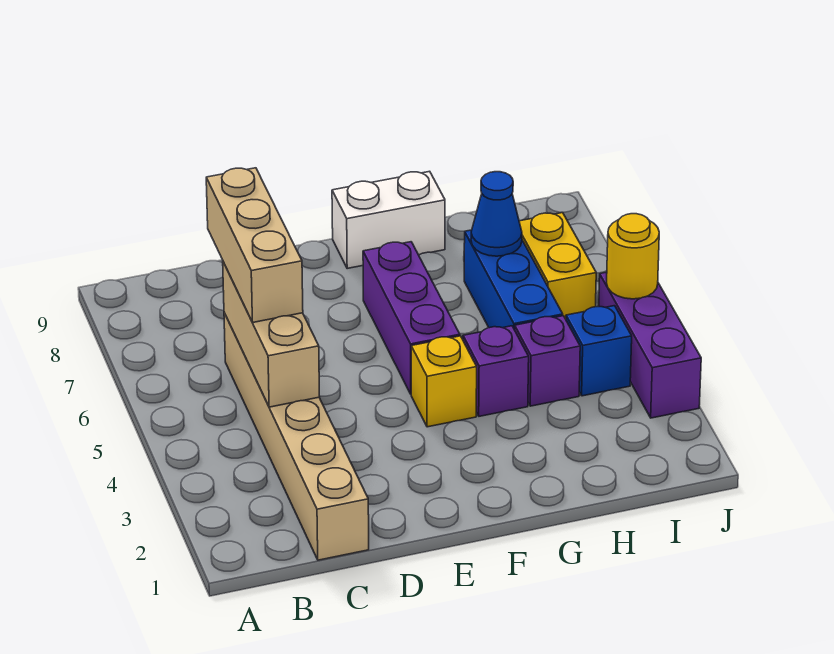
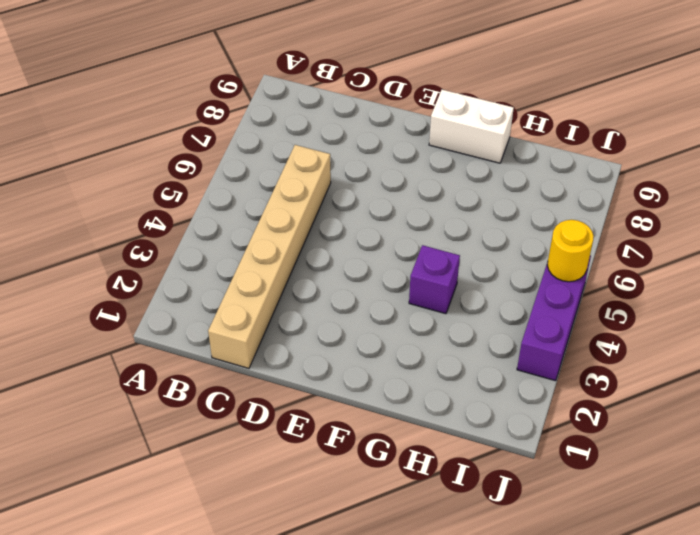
none -> yellow 1x1 brick [411,336,477,427]
none -> purple 1x3 brick [363,242,460,394]
none -> purple 1x1 brick [515,316,580,406]

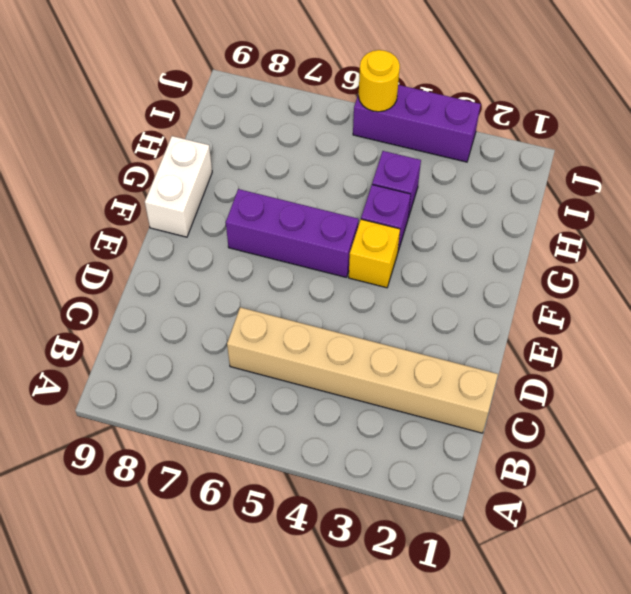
none -> blue 1x3 brick [464,230,563,330]
none -> blue 1x1 brick [566,306,632,396]
none -> yellow 1x2 brick [519,213,596,319]

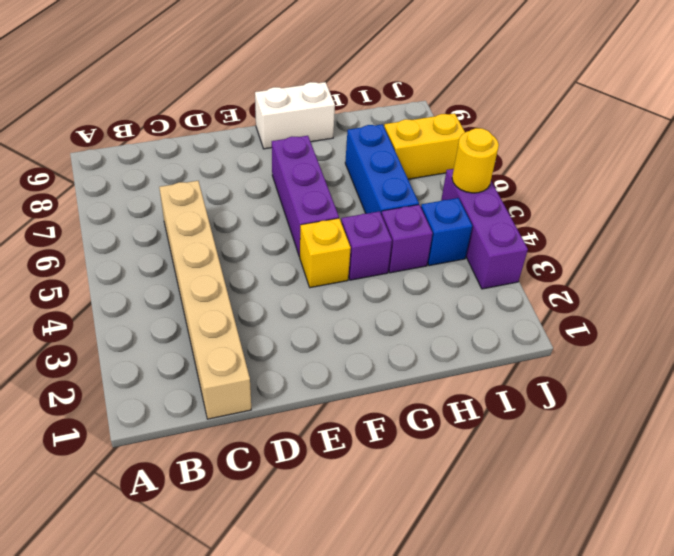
yellow 1x2 brick [384,113,465,179] -> yellow 1x2 brick turned to [519,213,596,319]
none -> tan 1x3 brick [223,262,319,407]
none -> blue 1x1 cone [471,172,522,256]
none -> tan 1x3 brick [206,168,303,322]

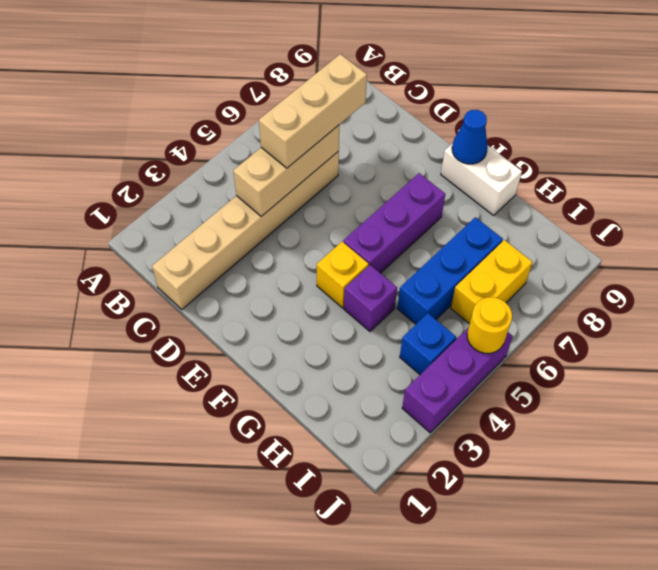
blue 1x1 cone [452,110,488,164] -> blue 1x1 cone moved to [471,172,522,256]
none -> purple 1x1 brick [515,316,580,406]

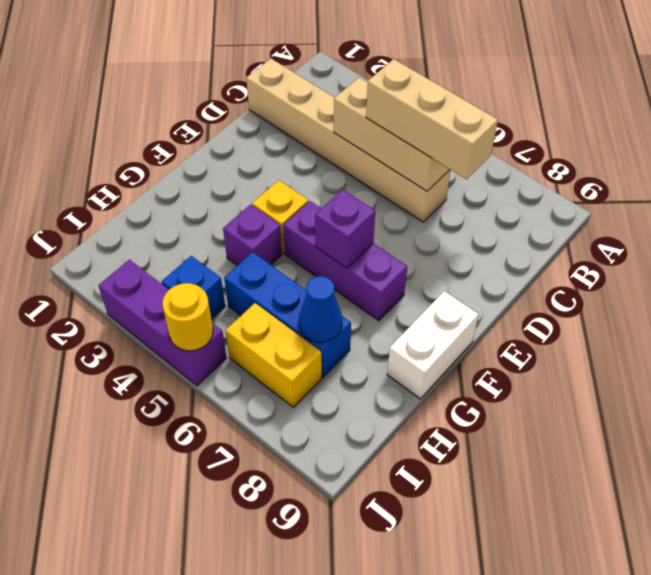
purple 1x1 brick [315,189,375,268] -> purple 1x1 brick moved to [515,316,580,406]

